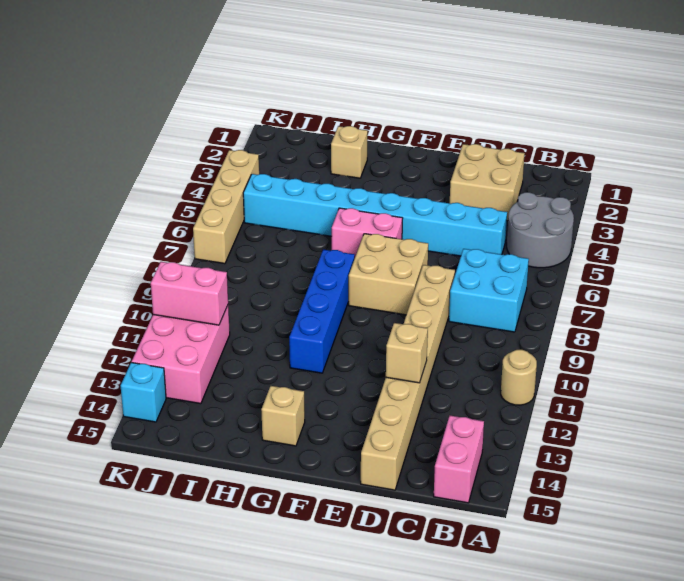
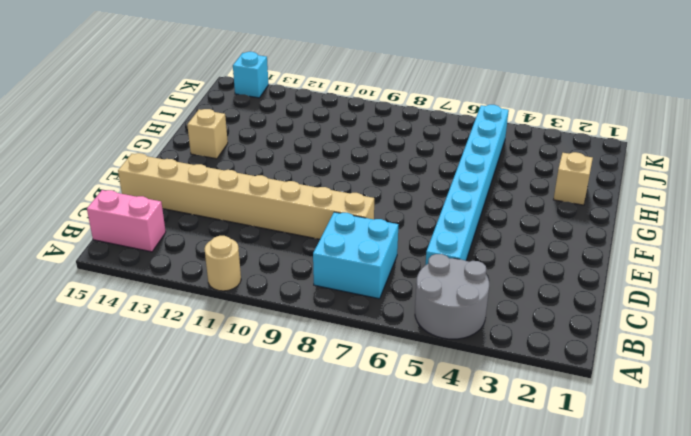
none -> tan 2x2 brick [450,144,525,221]
none -> tan 2x2 brick [349,234,428,315]
none -> pink 1x2 brick [332,208,403,257]

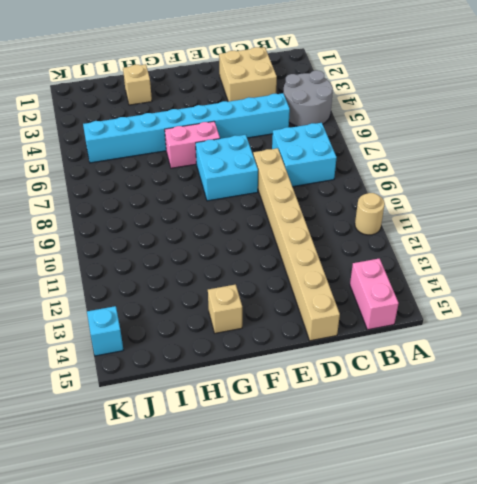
cyan 2x2 brick [196,135,258,201] -> tan 2x2 brick [349,234,428,315]
none -> blue 1x4 brick [289,249,355,373]
none -> pink 2x3 brick [132,306,230,404]
none -> tan 1x4 brick [193,150,259,264]

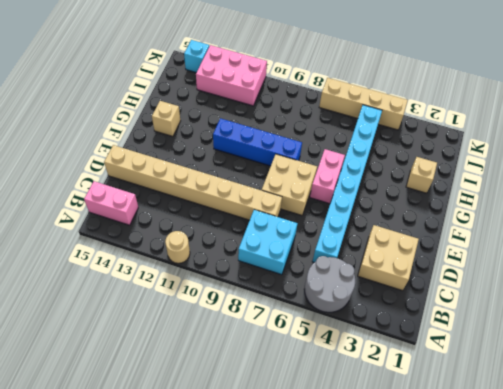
none -> tan 1x1 brick [386,323,428,383]
none -> pink 1x2 brick [151,262,228,325]

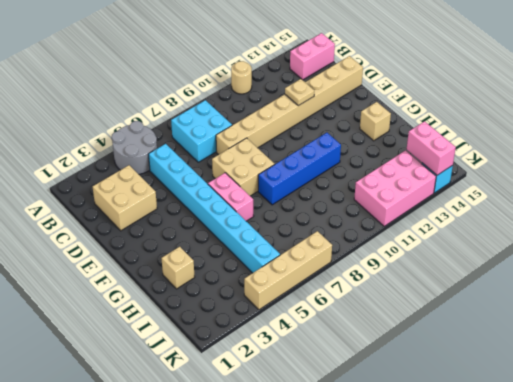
tan 1x1 plate [285,79,314,106] -> tan 1x1 brick [386,323,428,383]
pink 1x2 brick [407,121,456,175] -> pink 1x2 brick moved to [151,262,228,325]

